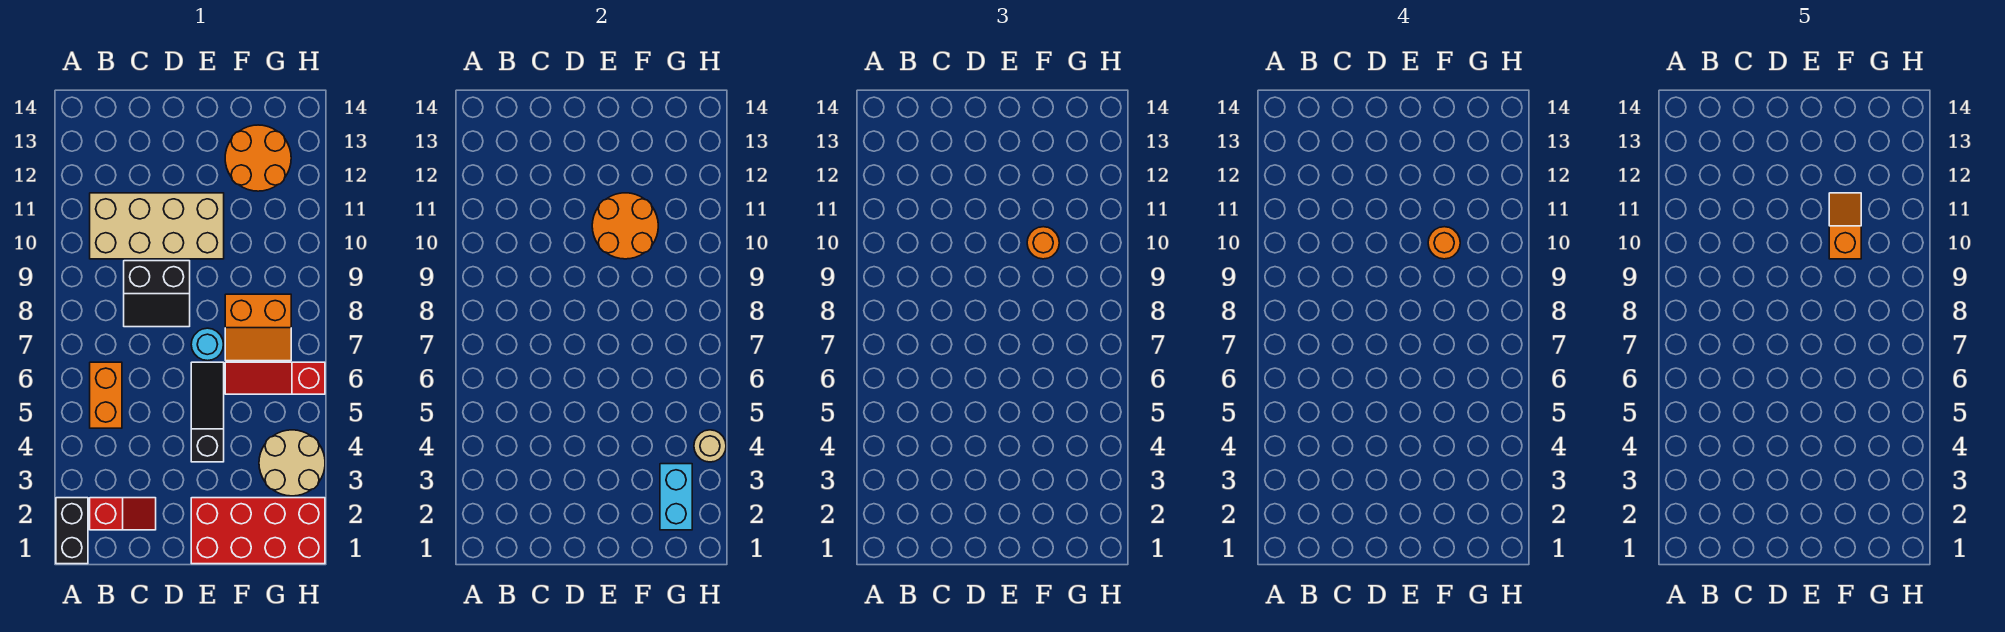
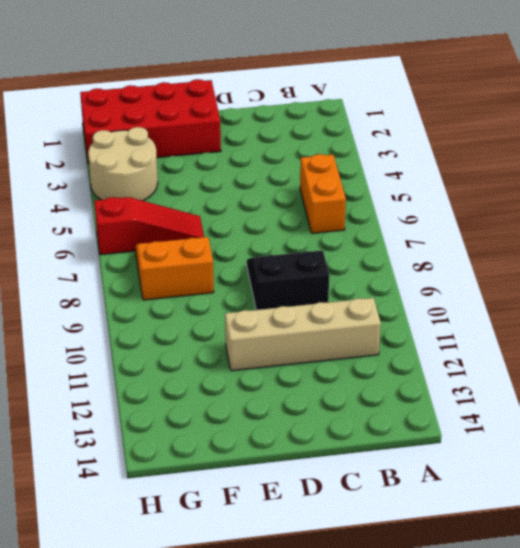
tan 1x4 brick [225,298,381,371] -> tan 2x4 brick [90,193,224,259]
none -> black 1x2 brick [56,498,88,564]
none -> red 1x2 slope [90,498,156,530]
none -> black 1x3 slope [191,362,224,462]

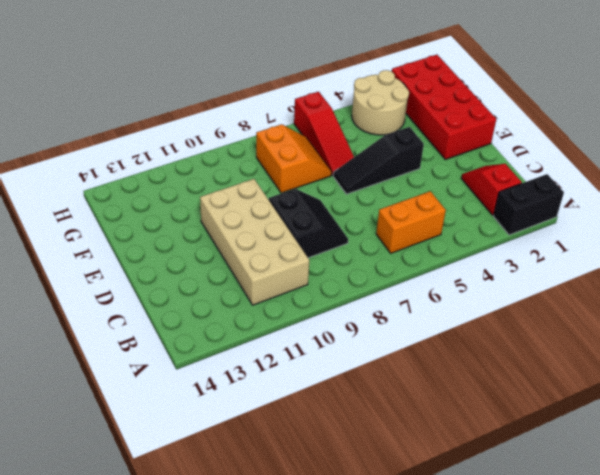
none -> cyan 1x1 round brick [191,328,224,361]
none -> orange 2x2 round brick [225,125,291,191]
none -> orange 2x2 round brick [592,193,658,259]

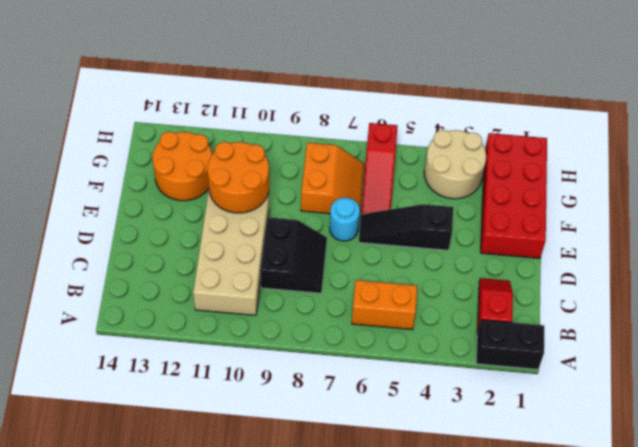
none -> cyan 1x2 brick [660,464,692,530]
none -> tan 1x1 round brick [694,430,726,462]
none -> orange 1x1 round brick [1027,227,1059,259]

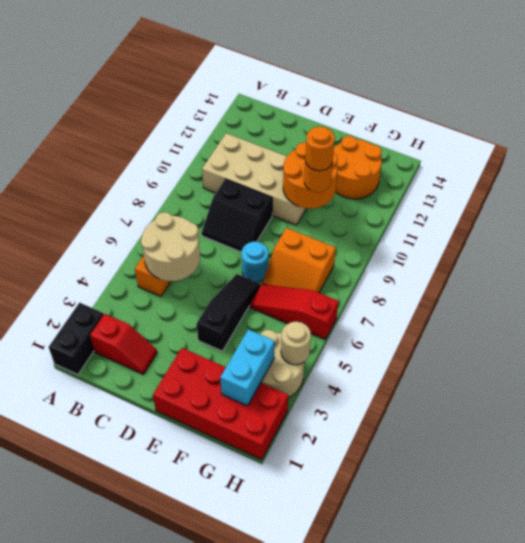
tan 2x2 round brick [141,212,200,281] -> none
none -> orange 1x2 slope [1829,193,1861,259]

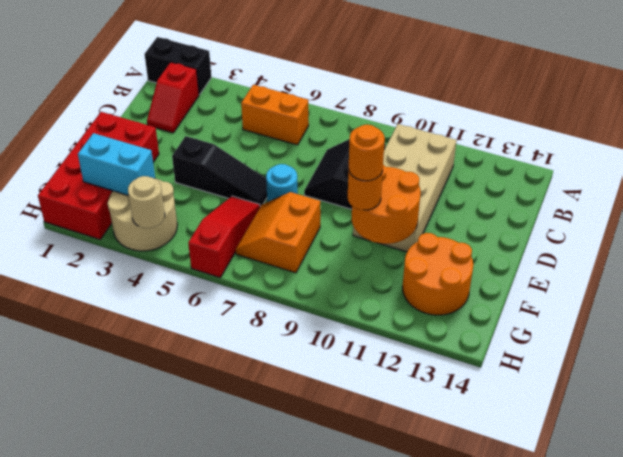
none -> orange 1x2 slope [1829,193,1861,259]

